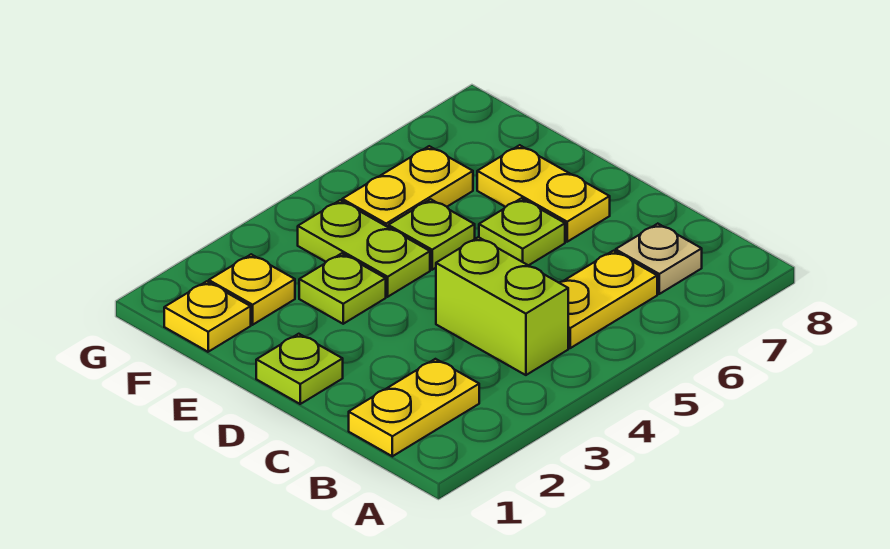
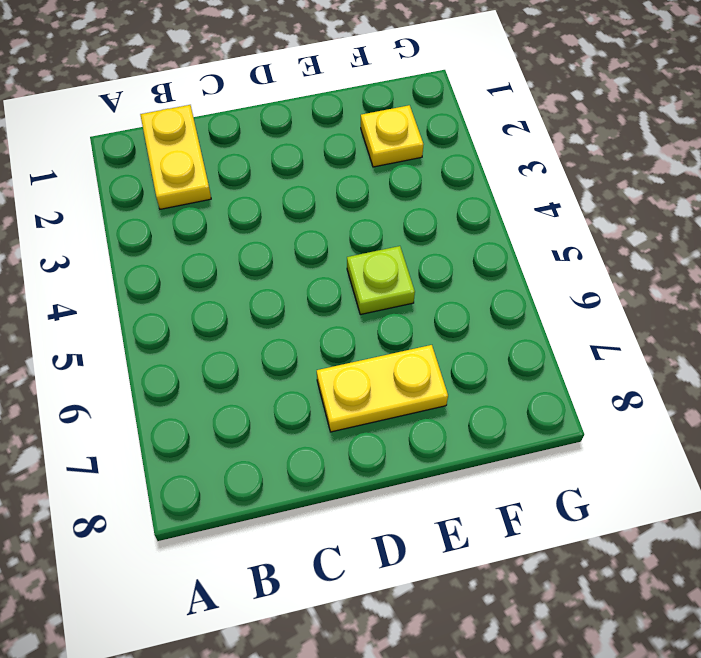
none -> lime 1x2 brick [436,237,568,375]
none -> yellow 1x2 plate [559,251,657,348]
none -> tan 1x1 plate [616,224,702,294]

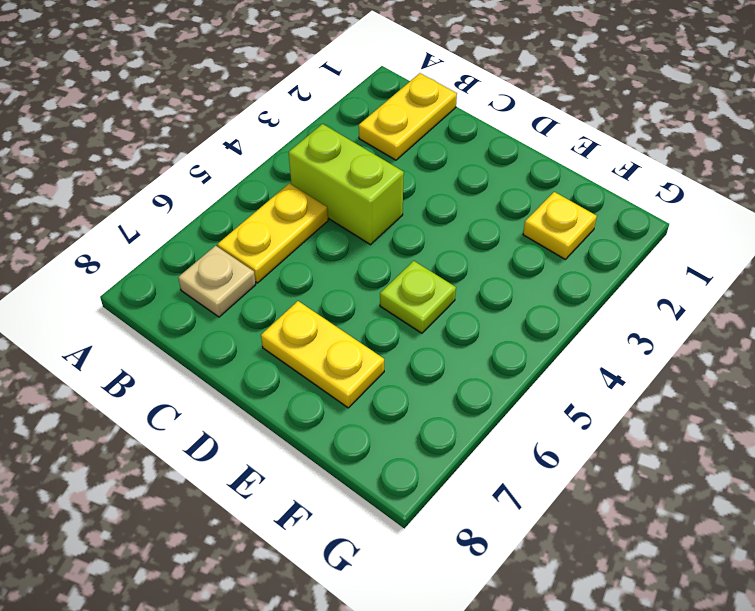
none -> lime 1x1 plate [256,334,343,404]
none -> lime 1x1 plate [479,198,565,265]
none -> lime 1x1 plate [299,253,386,324]

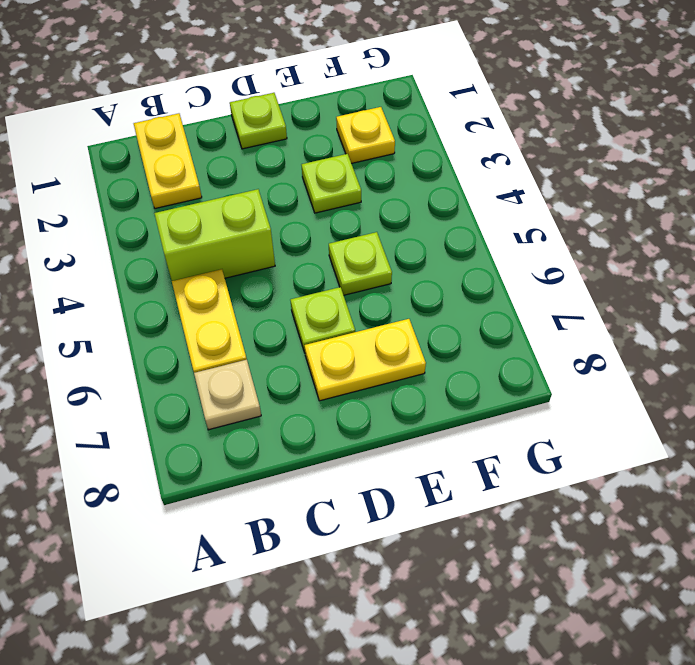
none -> lime 1x2 plate [298,200,430,297]
none -> yellow 1x1 plate [164,281,251,352]
none -> yellow 1x2 plate [342,146,473,227]

